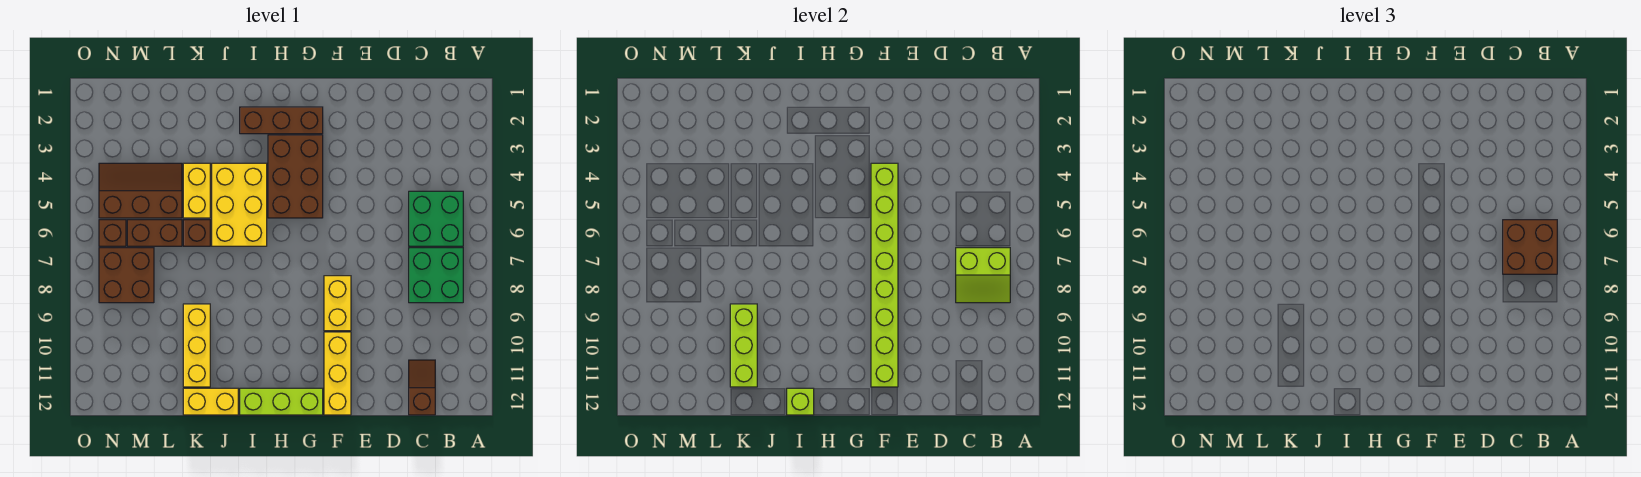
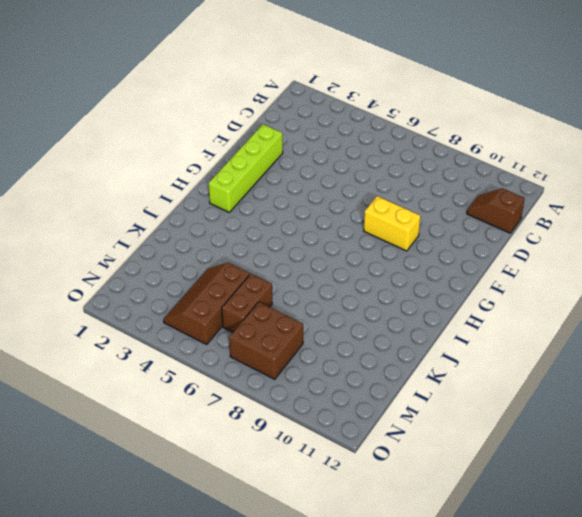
lime 1x4 brick [209,124,283,212] -> brown 1x3 brick [240,107,323,134]
none -> green 2x2 brick [409,191,463,246]
none -> green 2x2 brick [409,248,463,303]
none -> yellow 1x3 brick [324,332,351,415]

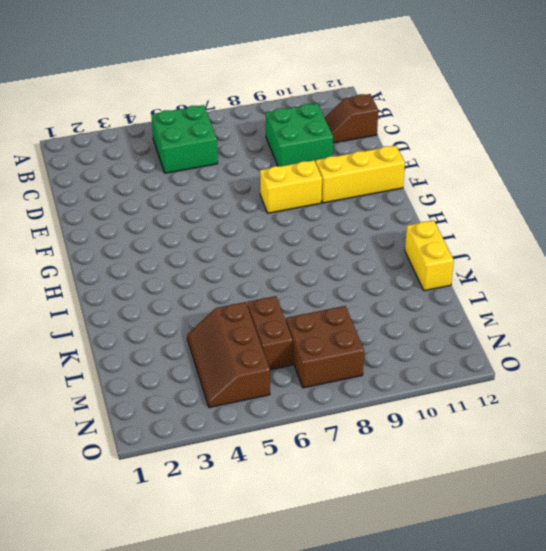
green 2x2 brick [266,103,333,166] -> green 2x2 brick moved to [409,248,463,303]
none -> brown 1x3 brick [240,107,323,134]
none -> brown 2x3 brick [268,135,323,218]
none -> lime 1x3 brick [240,388,323,415]

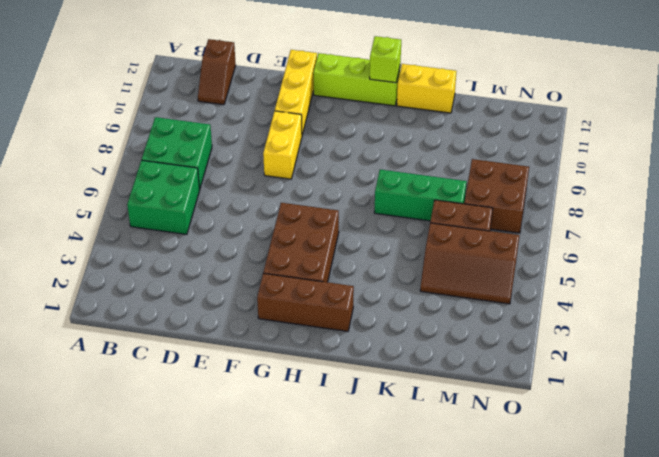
green 1x3 brick [374,170,467,221] -> none
none -> yellow 2x3 brick [212,163,267,246]
none -> yellow 1x2 brick [183,163,210,218]
none -> brown 1x1 brick [183,220,210,246]

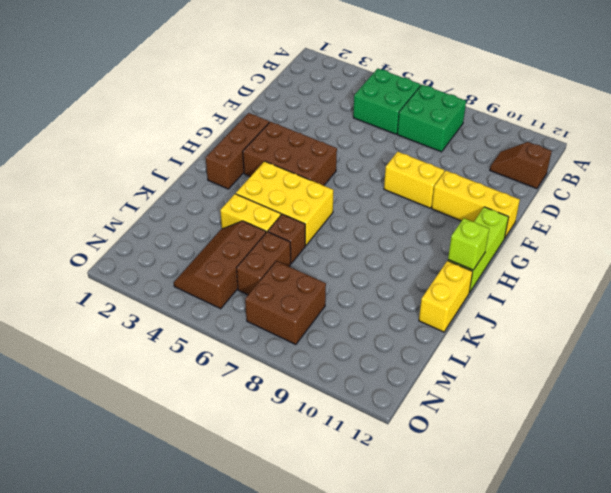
none -> yellow 1x3 brick [183,304,210,387]
none -> brown 1x1 brick [99,220,126,246]
none -> lime 2x2 slope [956,248,1010,303]

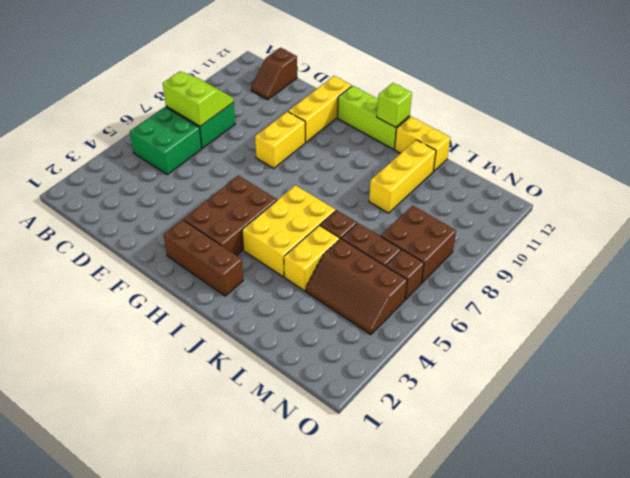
none -> lime 1x8 brick [871,163,898,387]
none -> lime 1x3 brick [730,304,757,387]
none -> brown 2x2 brick [1503,220,1557,274]

